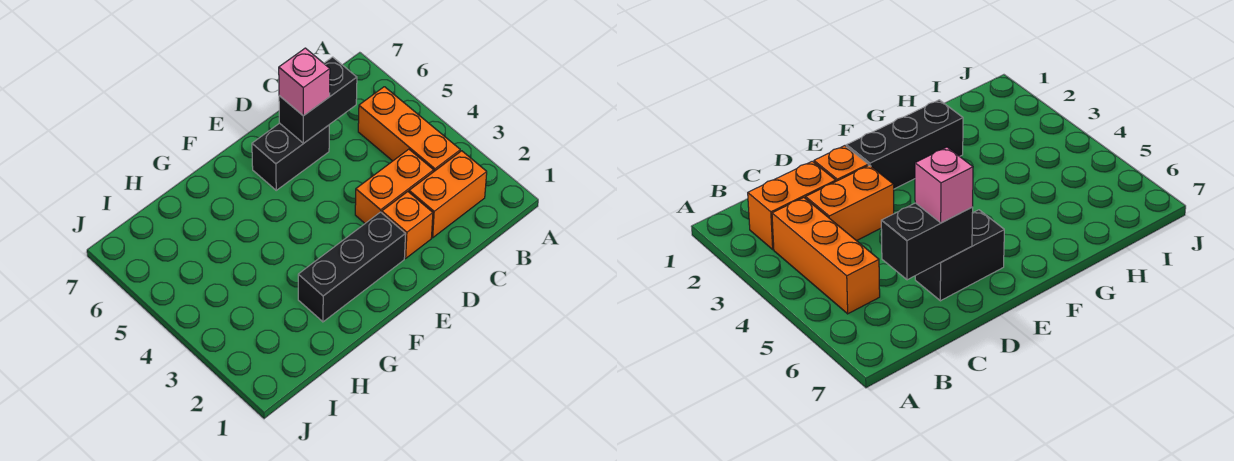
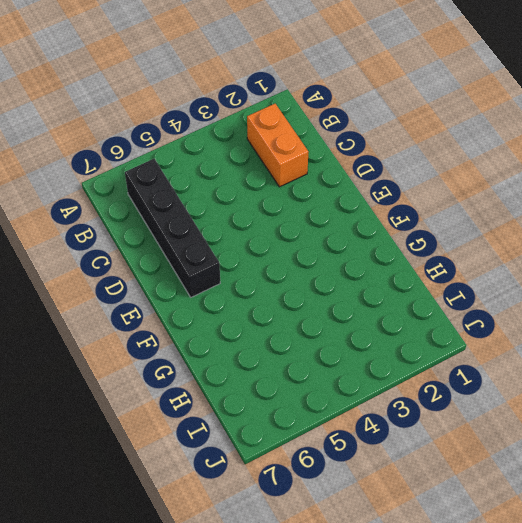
black 1x4 brick [125,159,220,297] -> black 1x2 brick [252,123,329,190]
none -> orange 1x3 brick [358,87,460,171]
none -> orange 1x2 brick [355,149,434,223]

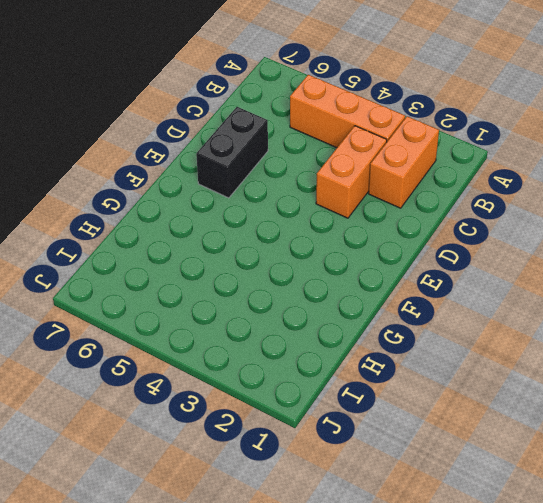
none -> orange 1x1 brick [382,192,433,258]
none -> black 1x3 brick [298,212,406,322]

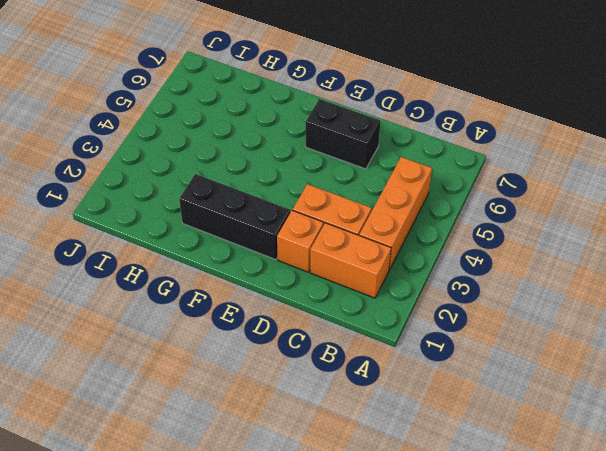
none -> black 1x2 brick [279,57,357,144]
none -> pink 1x1 brick [279,48,330,116]

